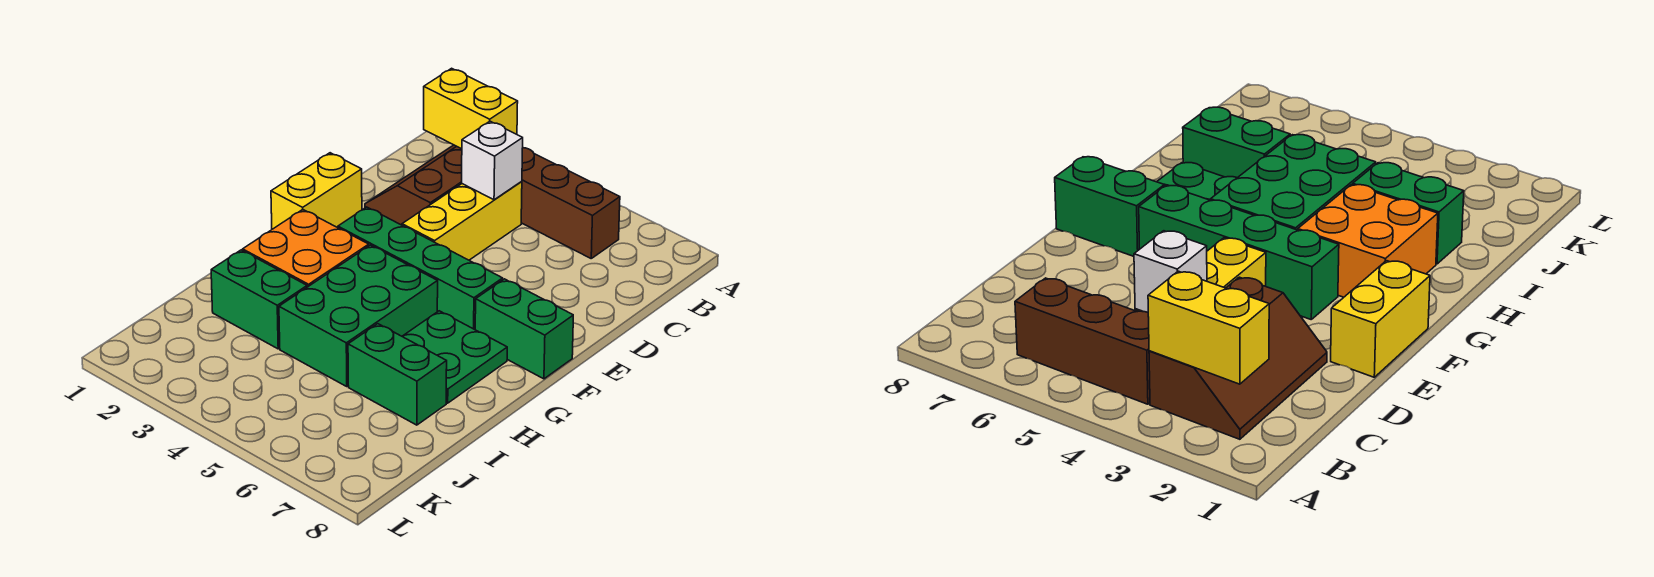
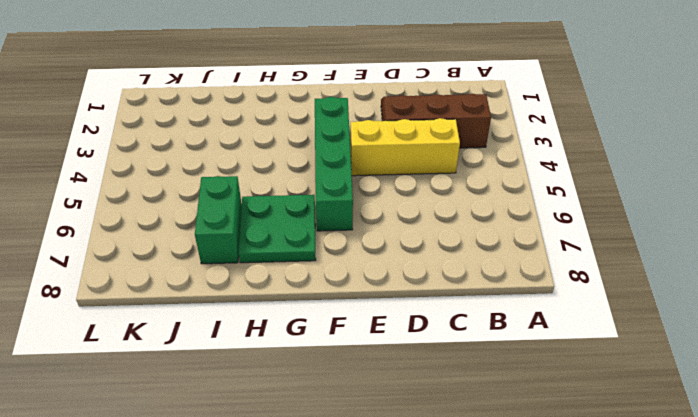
none -> brown 1x3 brick [521,148,620,258]
none -> yellow 1x2 brick [271,153,362,229]
none -> green 1x2 brick [475,279,573,379]

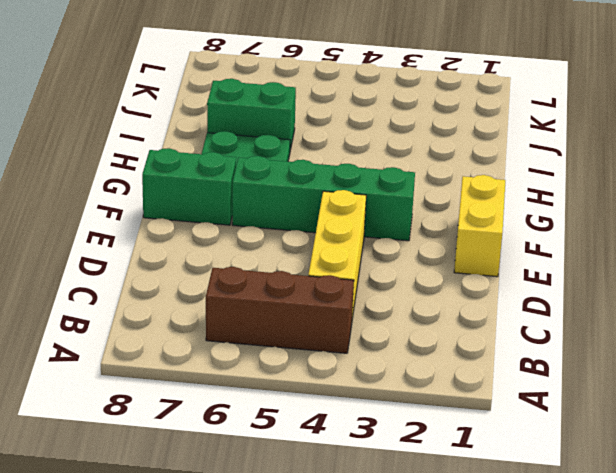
none -> brown 2x3 slope [365,145,462,225]
none -> orange 2x2 brick [243,210,369,287]
none -> green 2x3 brick [279,245,438,387]

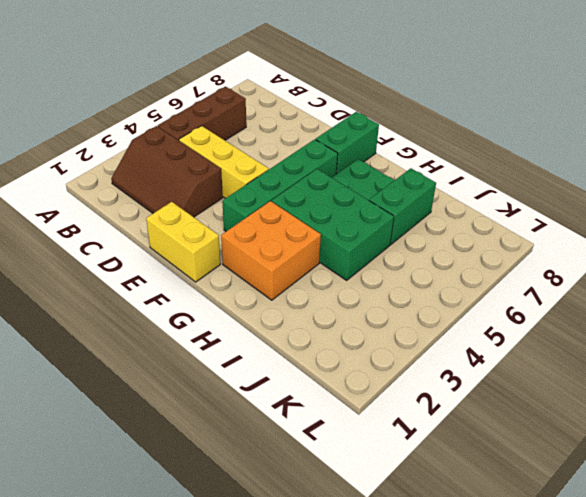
none -> green 1x2 brick [211,250,307,349]
none -> yellow 1x2 brick [424,68,518,149]
none -> white 1x1 brick [462,121,523,200]

